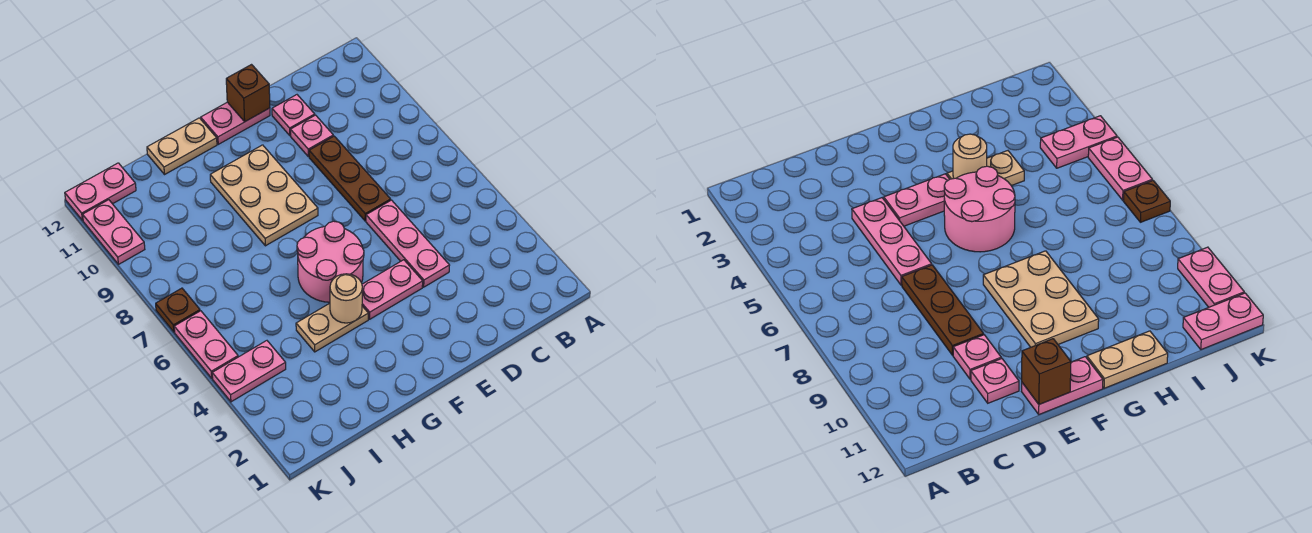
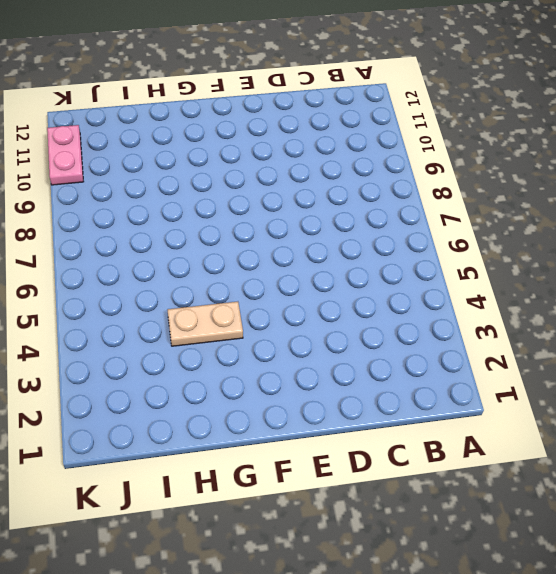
none -> pink 1x3 plate [366,200,450,287]
none -> brown 1x3 plate [309,136,391,221]
none -> pink 1x1 plate [290,115,333,156]

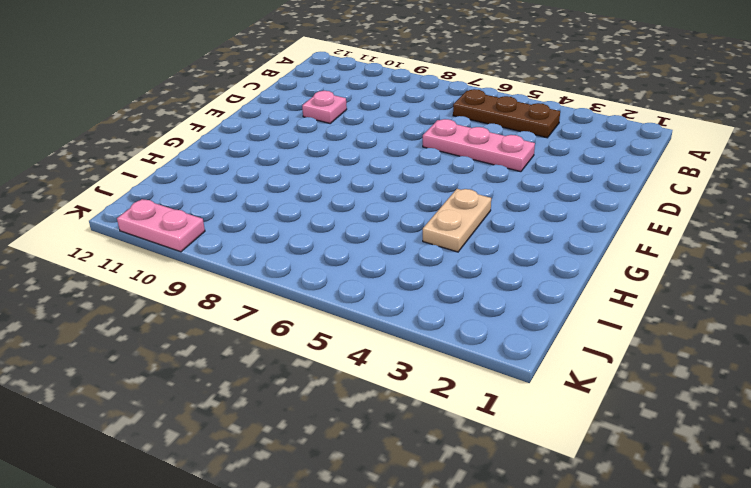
brown 1x3 plate [453,89,560,138] -> brown 1x3 plate moved to [309,136,391,221]
none -> pink 1x1 plate [272,95,315,135]
none -> pink 1x2 plate [362,260,423,319]
none -> pink 1x2 plate [201,102,270,144]

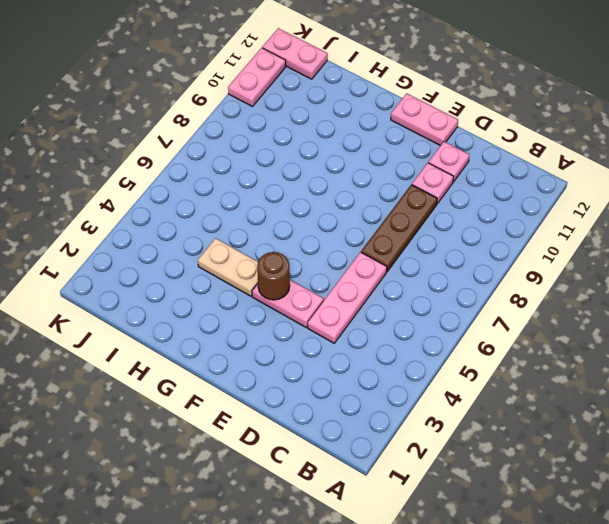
brown 1x1 round brick [257,252,290,300] -> none
none -> pink 2x2 round brick [297,221,364,302]
none -> tan 2x3 plate [210,145,318,246]
none -> tan 1x2 plate [147,118,217,174]

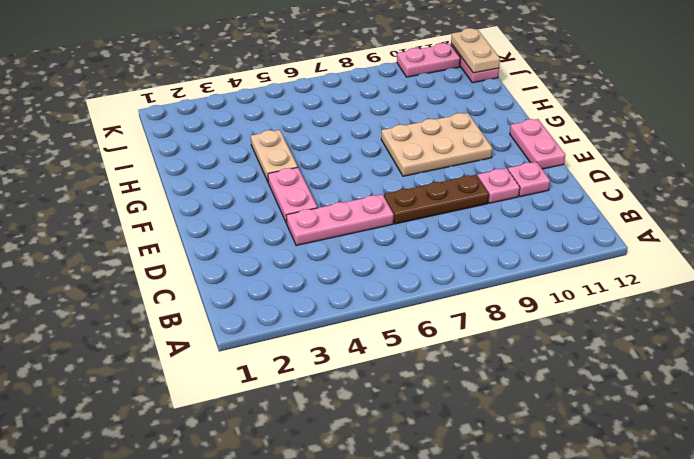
tan 1x2 plate [451,28,500,73] -> tan 1x2 plate moved to [147,118,217,174]
none -> pink 2x2 round brick [297,221,364,302]
none -> pink 1x2 plate [212,341,286,402]
none -> pink 1x2 plate [174,311,238,378]

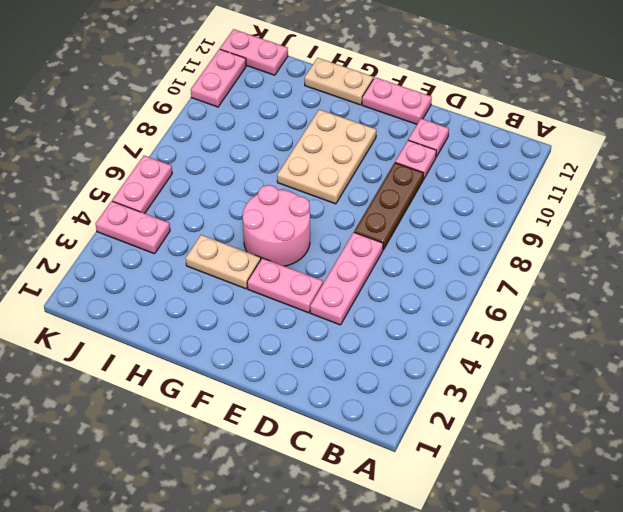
none -> brown 1x1 plate [156,288,200,332]
none -> brown 1x1 brick [226,65,270,121]
none -> tan 1x1 round brick [330,274,362,323]

